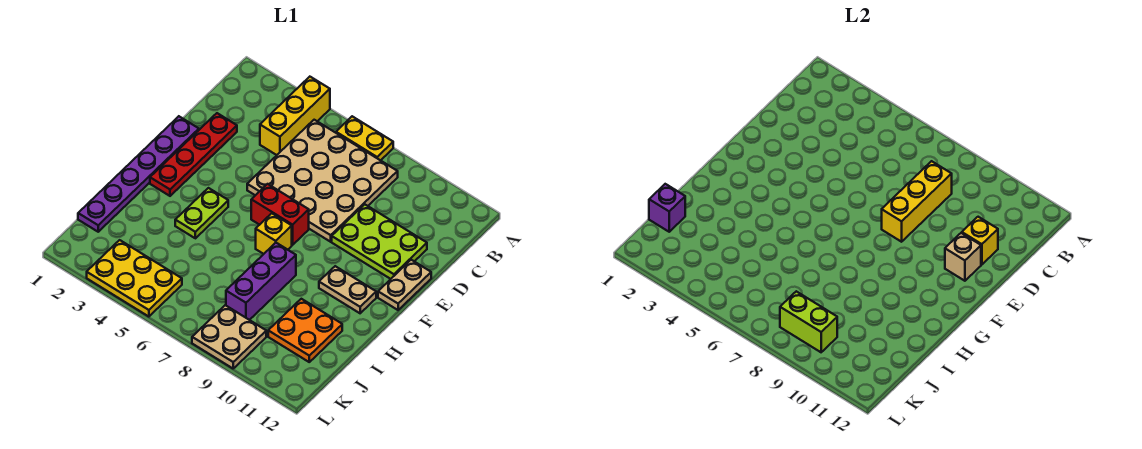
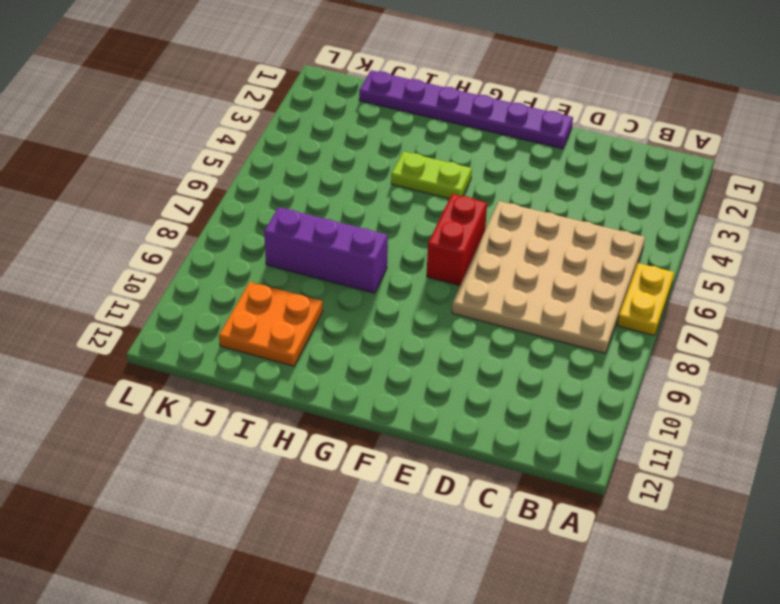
none -> yellow 1x3 brick [260,77,330,155]
none -> red 1x4 plate [150,113,237,196]
none -> lime 2x3 plate [332,204,427,279]

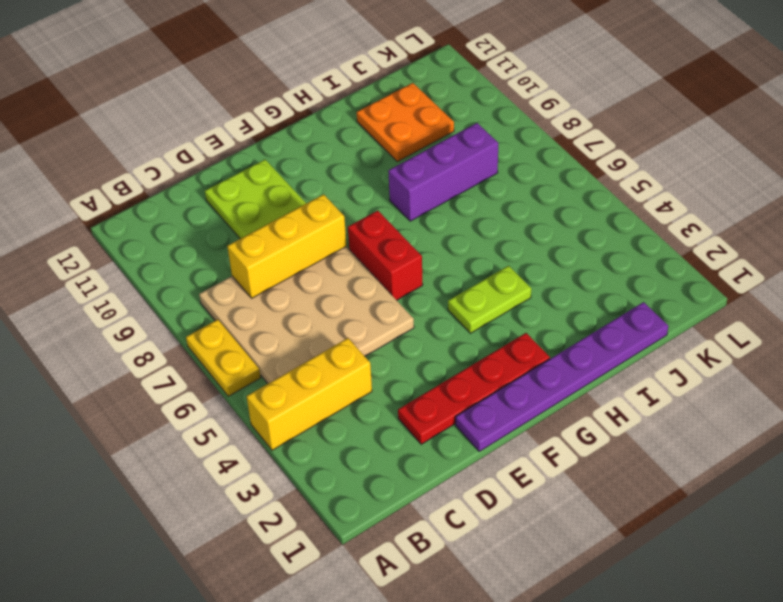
none -> tan 1x2 plate [378,260,431,310]
none -> yellow 1x1 brick [256,213,292,254]
none -> tan 1x2 plate [319,266,376,313]

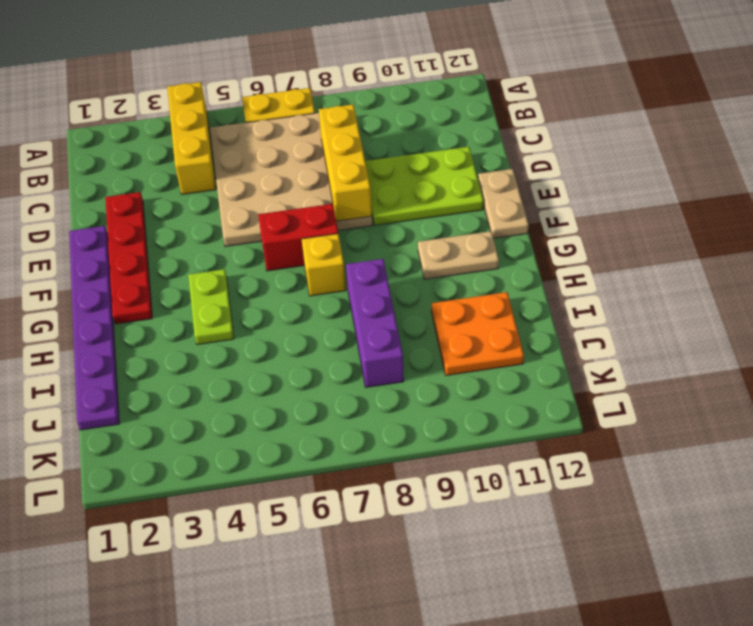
none -> yellow 2x3 plate [87,240,182,317]
none -> tan 2x2 plate [192,305,266,368]
none -> yellow 1x1 brick [962,217,998,265]

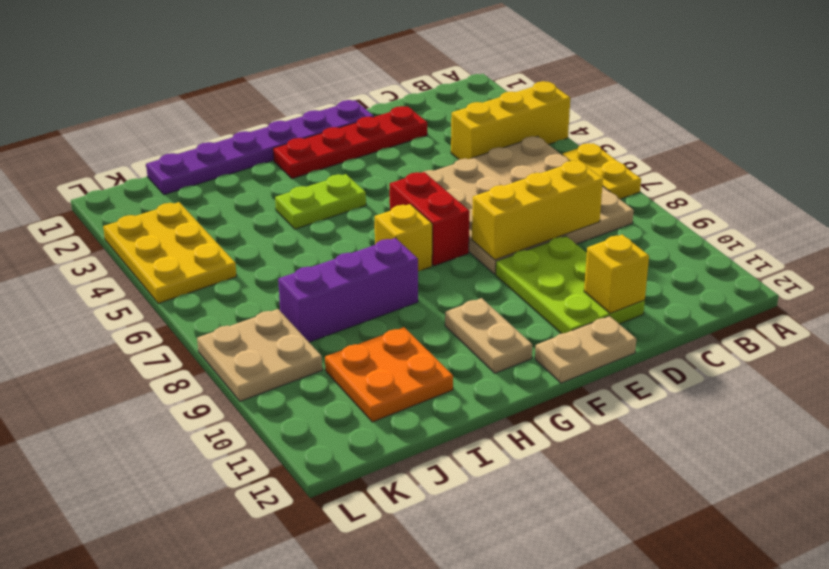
none -> tan 1x1 brick [945,233,981,281]
none -> purple 1x1 brick [649,184,685,232]
none -> lime 1x2 brick [780,291,837,352]

